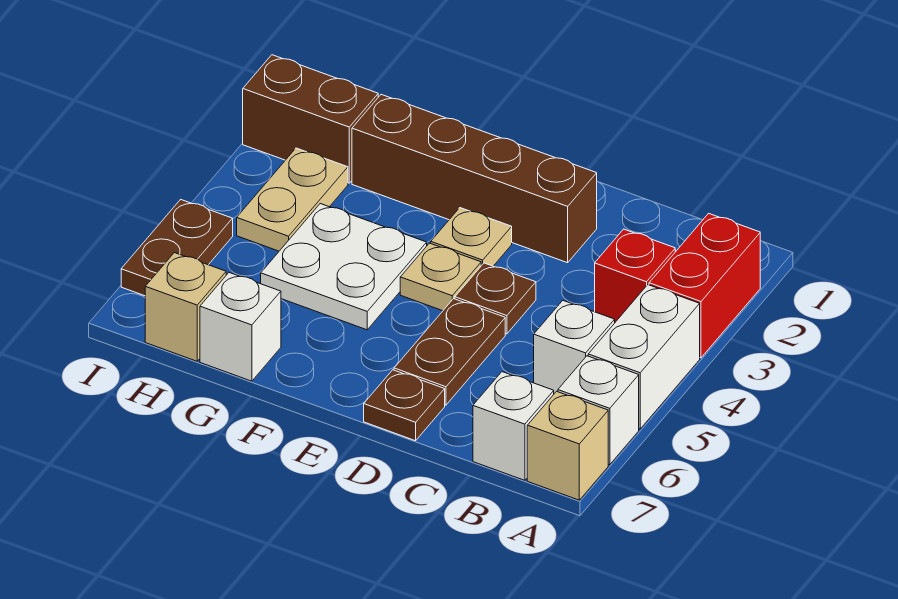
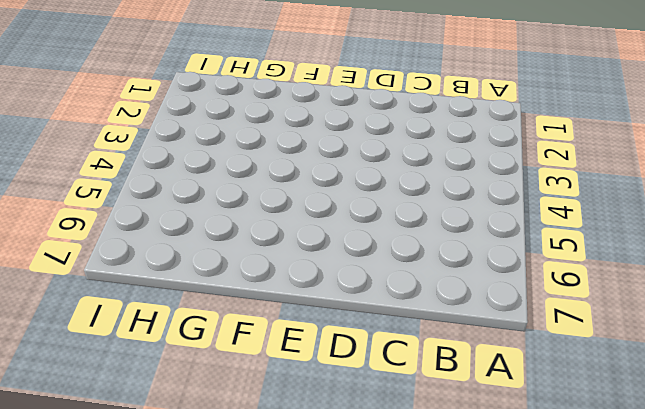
none -> red 1x2 brick [649,213,760,358]
none -> white 1x2 brick [588,285,700,429]
none -> white 1x1 brick [558,356,639,465]

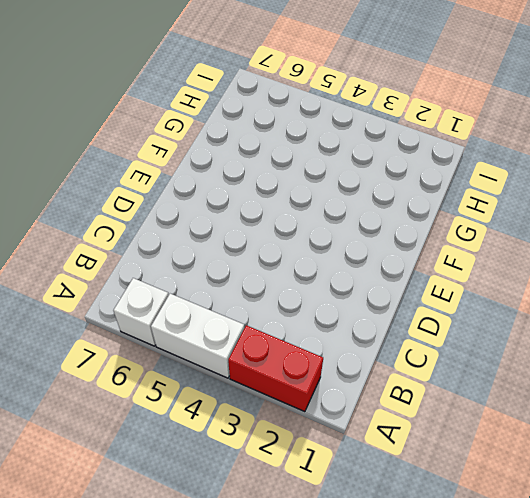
none -> tan 1x1 brick [527,391,608,500]
none -> red 1x1 brick [595,229,675,322]
none -> white 1x1 brick [534,301,615,394]

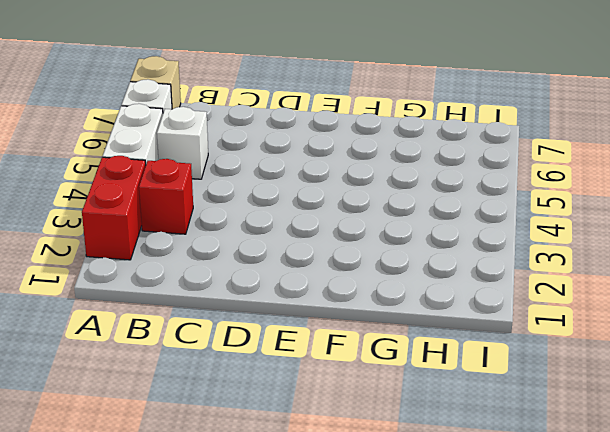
none -> white 1x1 brick [473,372,554,480]
none -> brown 1x4 brick [352,94,597,263]
none -> brown 1x1 plate [455,263,536,334]

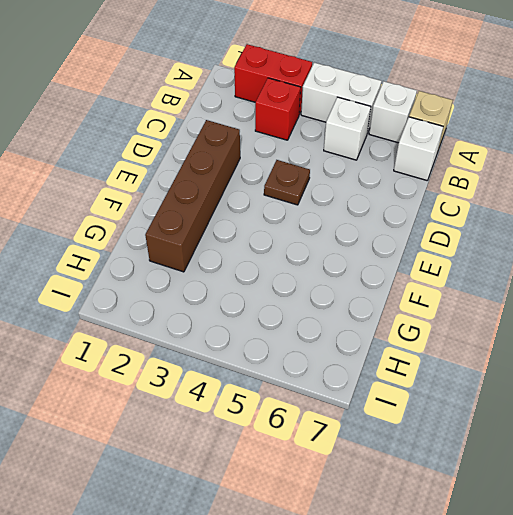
none -> brown 1x2 plate [394,299,505,405]
none -> brown 1x1 plate [364,370,445,441]
none -> tan 1x1 plate [431,208,512,266]

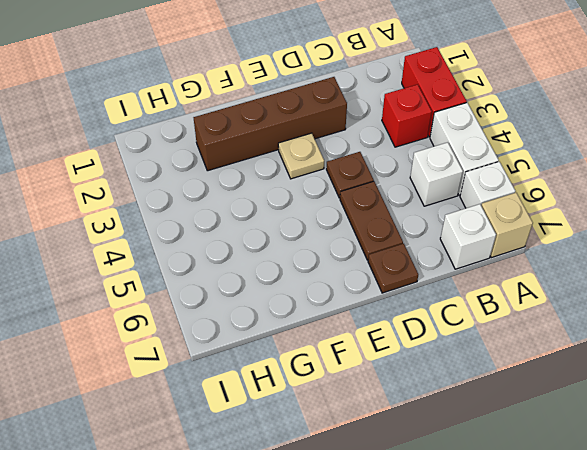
none -> tan 1x1 plate [400,243,481,311]
none -> white 2x2 plate [261,204,427,330]
none -> white 1x1 brick [200,273,281,381]

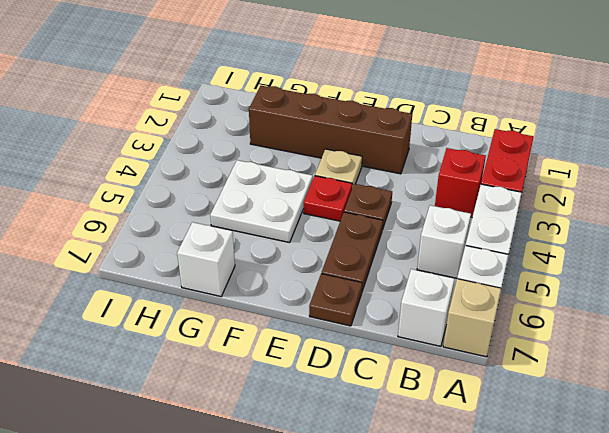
red 1x1 plate [304,176,352,221] -> tan 1x1 plate [400,243,481,311]
none -> brown 1x2 brick [243,55,378,183]
none -> tan 1x2 plate [237,148,348,251]
none -> tan 1x1 brick [145,253,226,361]

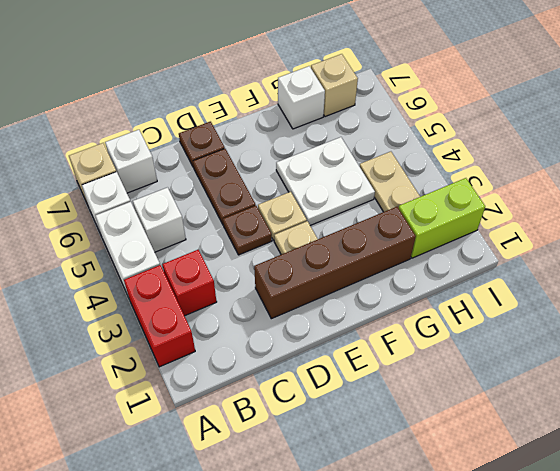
lime 1x2 brick [399,178,485,258] -> brown 1x2 brick [243,55,378,183]
none -> brown 1x2 plate [121,199,233,296]

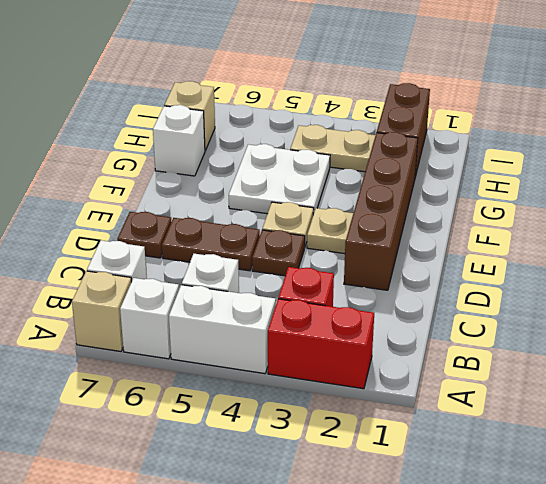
none -> brown 1x2 plate [121,199,233,296]

